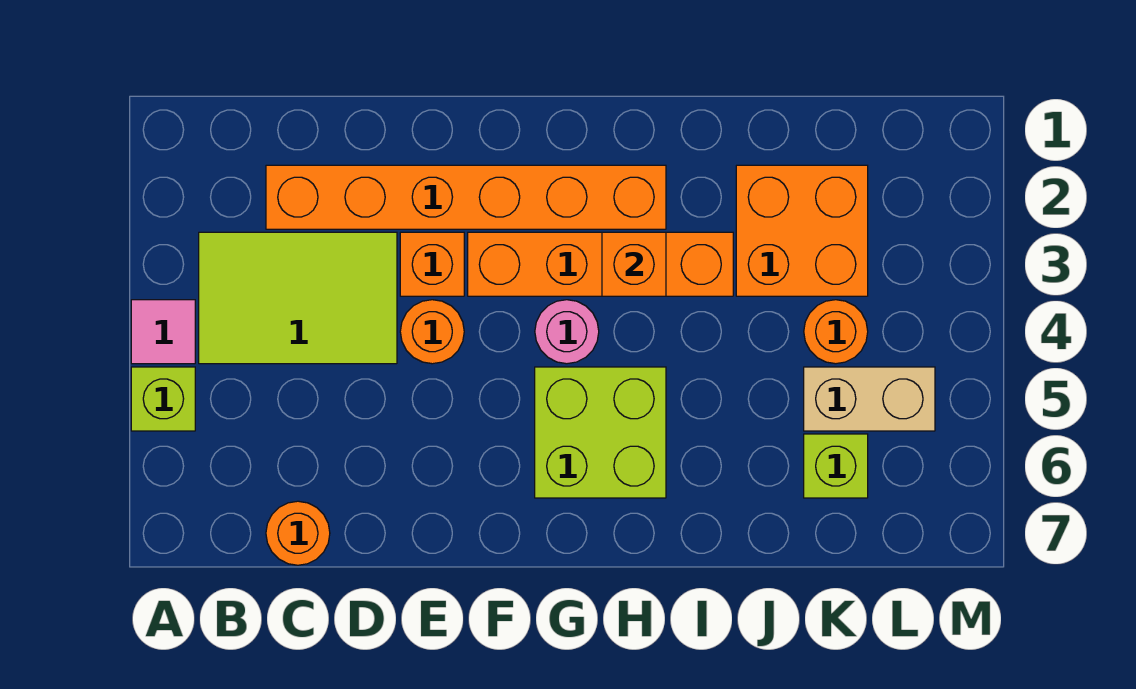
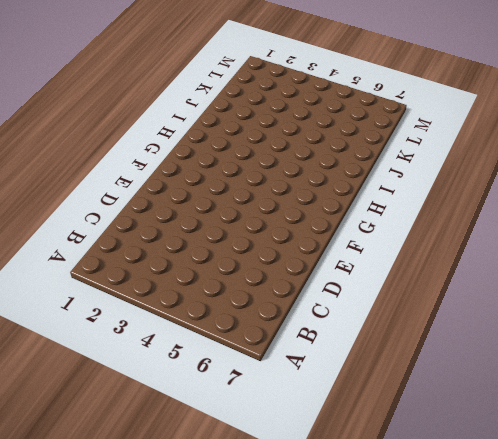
none -> pink 1x1 tile [131,300,195,364]
none -> lime 1x1 brick [131,367,195,431]
none -> lime 2x3 tile [199,232,397,364]

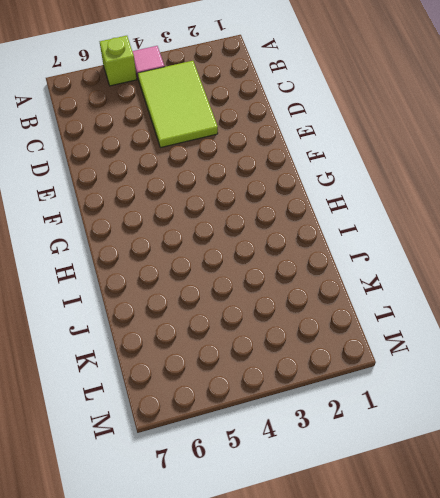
none -> orange 1x6 brick [266,165,666,229]
none -> orange 1x1 round brick [266,501,330,565]
none -> orange 1x1 brick [400,232,464,296]

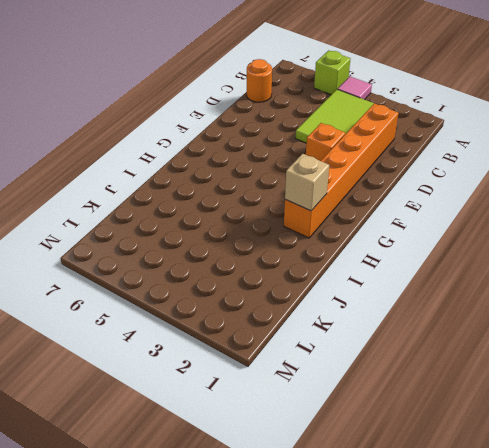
tan 1x1 brick [285,154,329,211] -> none
none -> orange 1x1 round brick [400,300,464,364]
none -> orange 1x4 brick [468,232,733,296]
none -> pink 1x1 round brick [535,300,599,364]

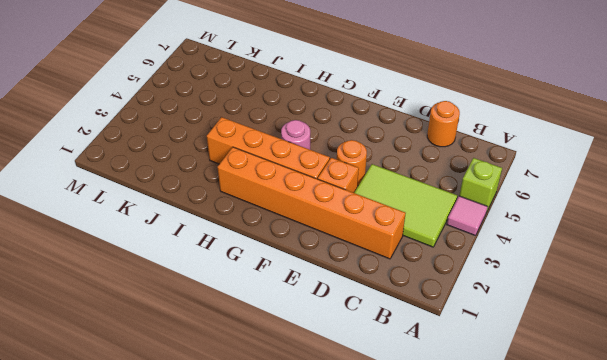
none -> lime 2x2 brick [535,367,666,498]
none -> orange 2x2 brick [736,165,868,296]
none -> orange 1x1 round brick [804,300,868,364]

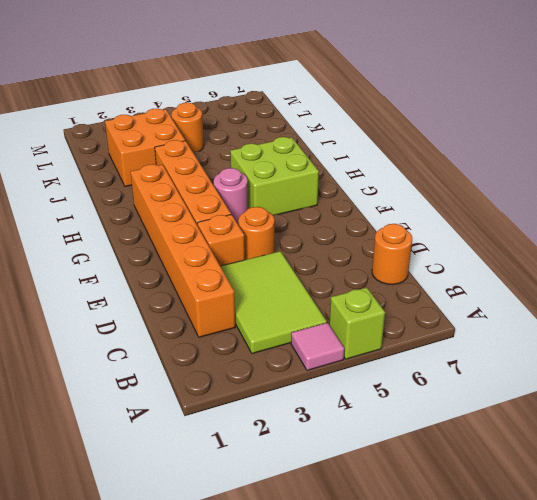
none -> tan 1x2 brick [804,367,935,431]
none -> lime 1x1 brick [804,434,868,498]
none -> orange 1x1 brick [602,232,666,296]

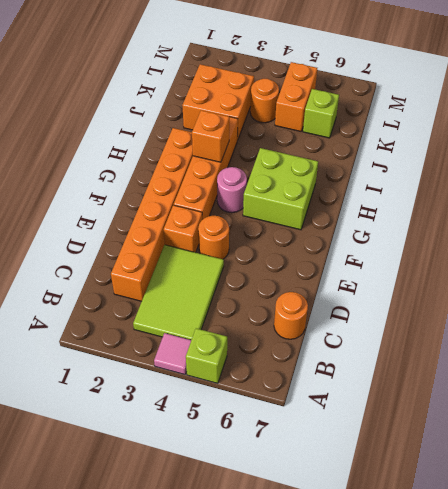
orange 1x2 brick [275,62,317,131] -> tan 1x2 brick [804,367,935,431]

